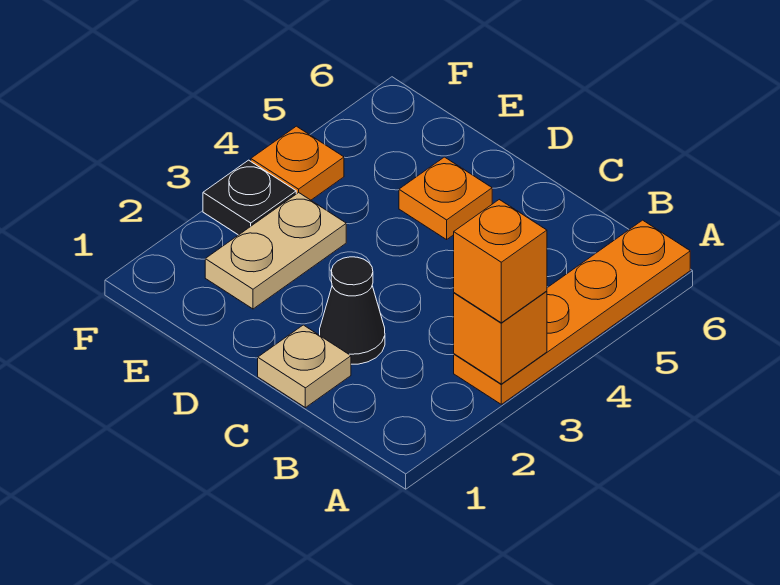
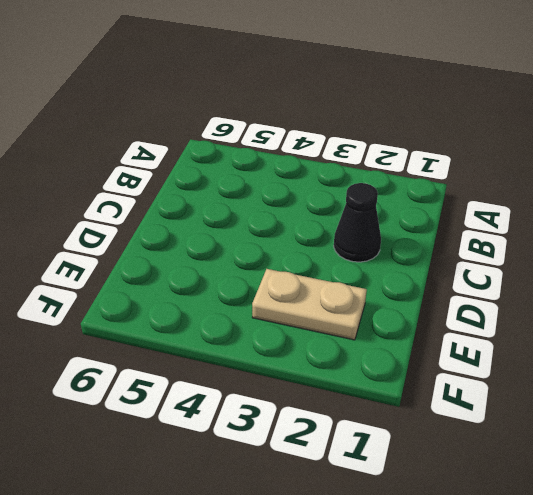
none -> orange 1x4 plate [454,220,690,404]
none -> tan 1x1 plate [258,325,351,408]

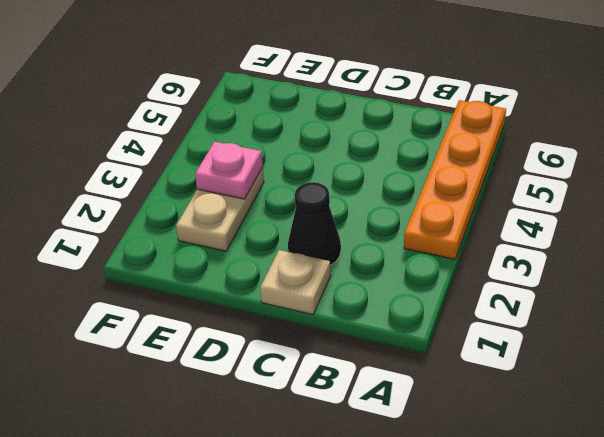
pink 1x1 plate [195,142,263,199] -> none
none -> orange 1x1 plate [399,157,492,240]
none -> black 1x1 plate [203,160,296,235]

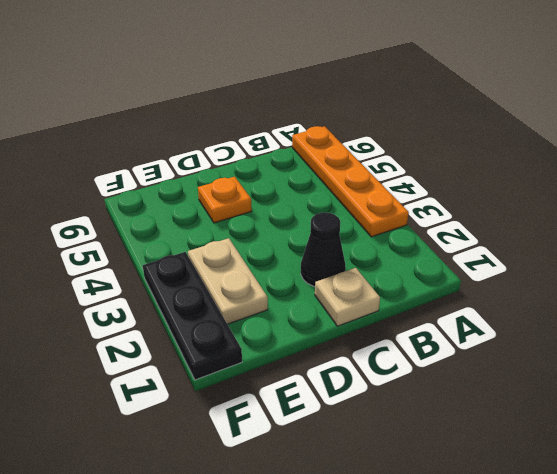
black 1x3 plate [143,252,242,380] -> black 1x1 plate [203,160,296,235]
none -> orange 1x1 plate [251,126,344,200]
none -> orange 1x1 brick [454,291,547,384]

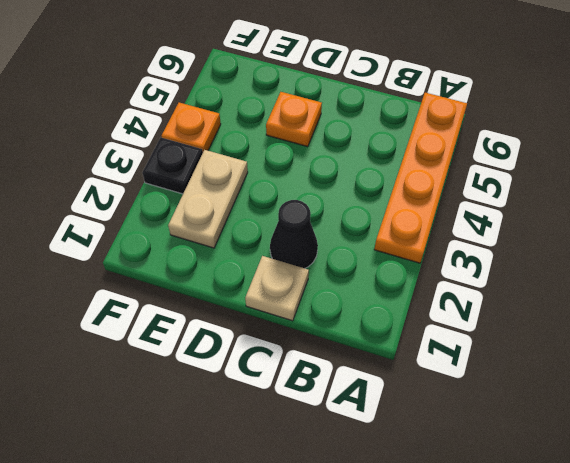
none -> orange 1x1 brick [454,291,547,384]
none -> orange 1x1 brick [454,200,547,323]

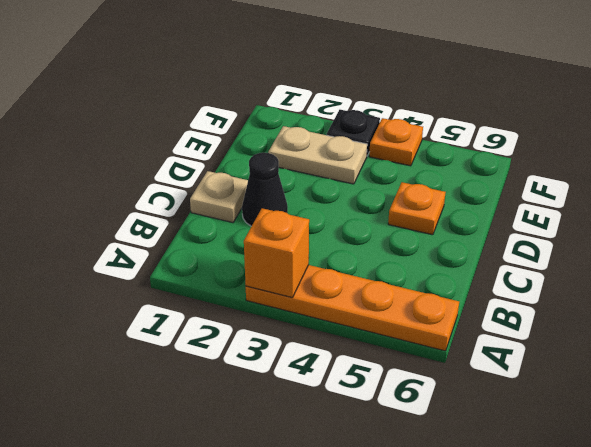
none -> orange 1x1 brick [454,200,547,323]

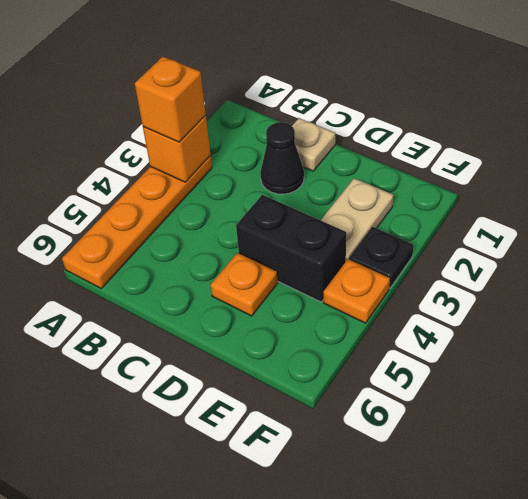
black 1x2 brick [236,195,346,302] -> none

